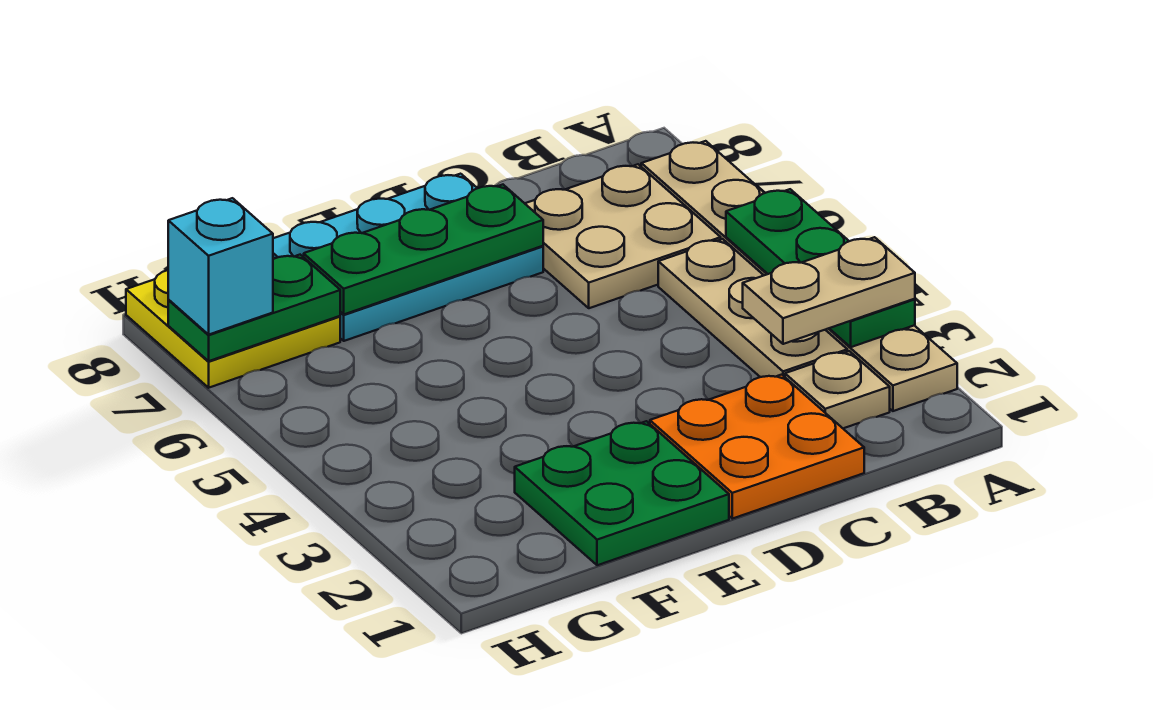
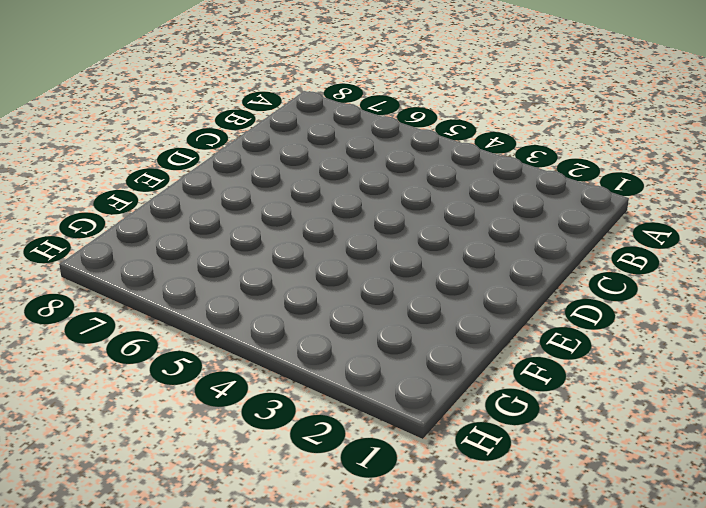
none -> tan 1x6 plate [641,141,957,411]
none -> tan 1x1 plate [785,351,890,428]
none -> tan 1x3 plate [658,239,847,377]

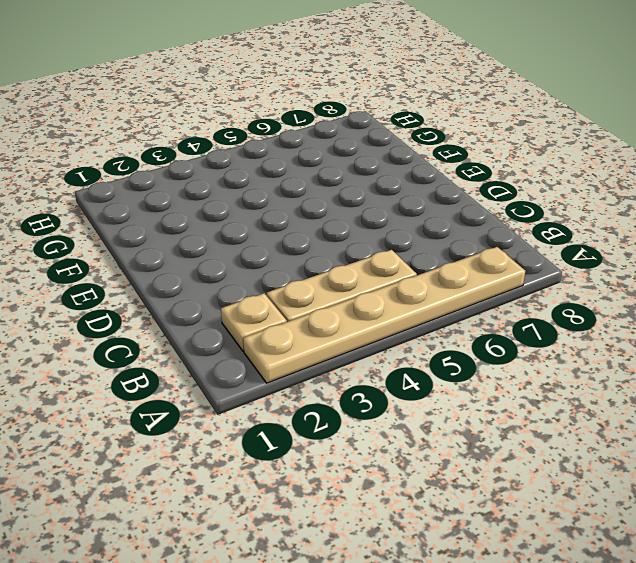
none -> tan 2x2 plate [525,164,721,308]
none -> orange 2x2 plate [650,375,864,519]
none -> cyan 2x3 plate [273,174,543,341]

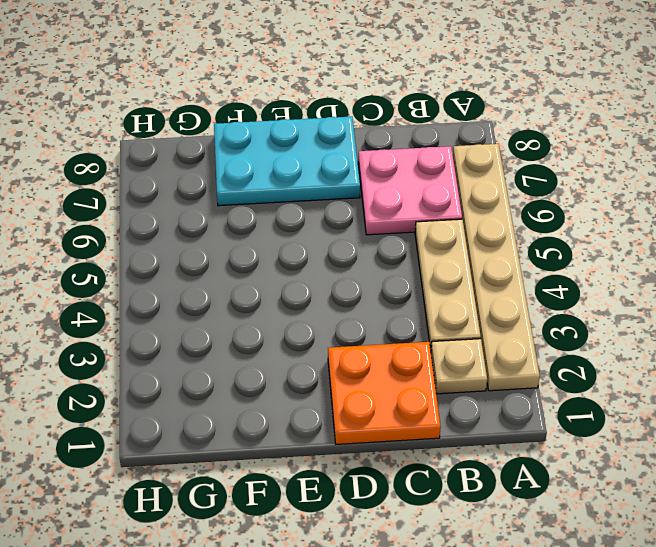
pink 2x2 plate [358,146,462,235] -> tan 2x2 plate [525,164,721,308]
none -> green 2x2 plate [515,421,729,565]
none -> yellow 2x2 plate [126,257,340,388]
none -> green 1x3 plate [726,189,915,347]

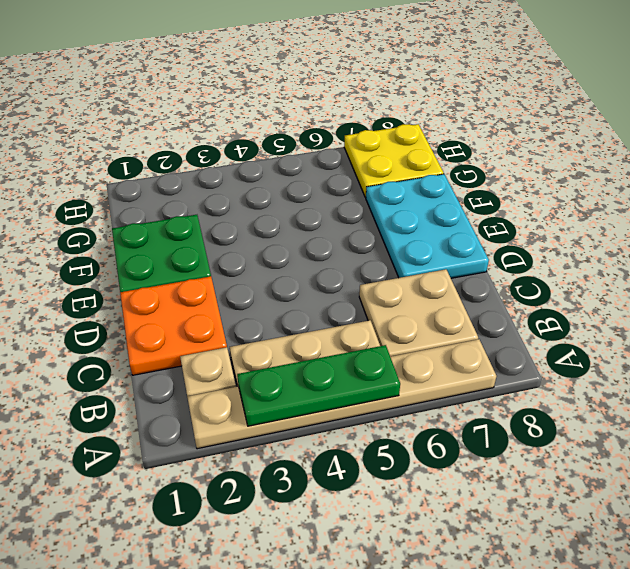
none -> green 1x3 plate [304,185,543,314]
none -> green 1x2 plate [168,255,340,361]
none -> tan 1x2 plate [743,237,915,344]

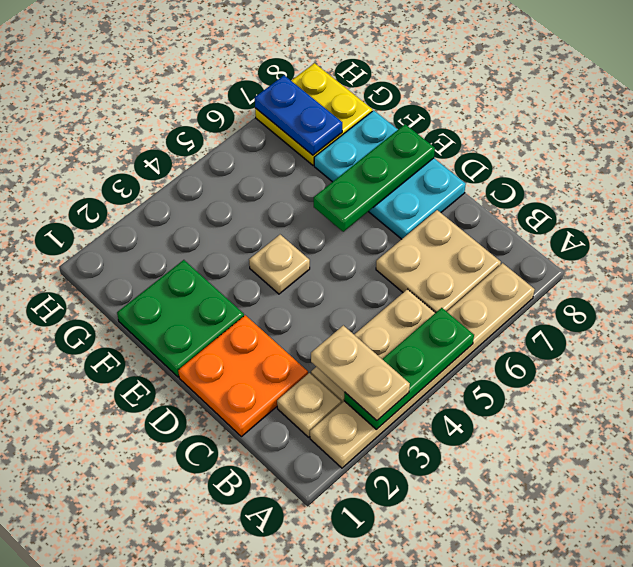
tan 1x1 plate [249,235,310,294] -> none
green 1x3 plate [314,124,435,232] -> green 1x3 plate turned to [304,185,543,314]
blue 1x2 plate [255,75,342,155] -> green 1x2 plate [168,255,340,361]
none -> cyan 1x1 brick [168,198,273,334]

